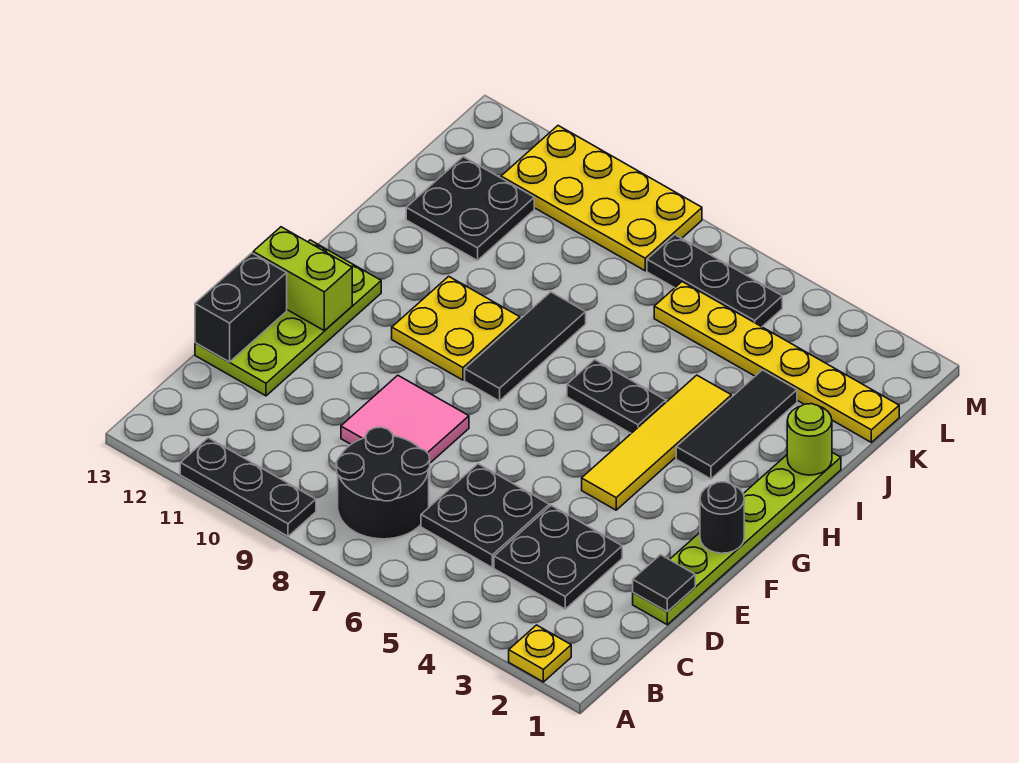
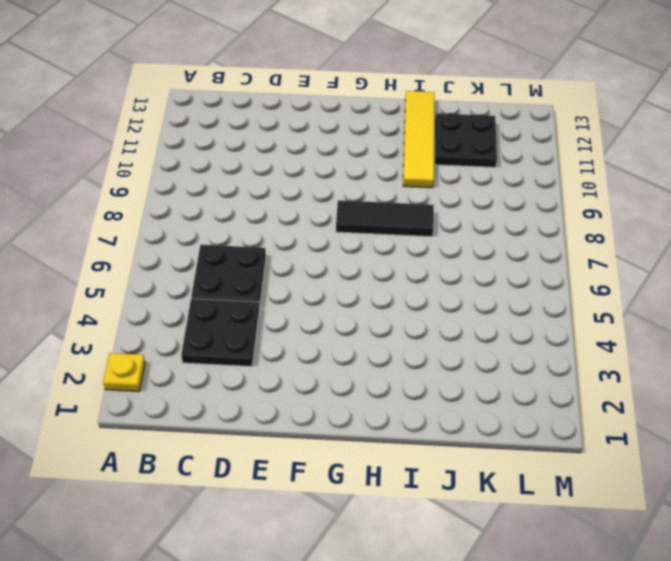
yellow 1x4 tile [403,91,435,188] -> yellow 1x4 tile turned to [582,375,731,510]
none -> black 1x3 plate [180,438,316,536]
none -> black 2x2 round brick [336,427,430,539]
none -> lime 1x6 plate [633,452,841,625]

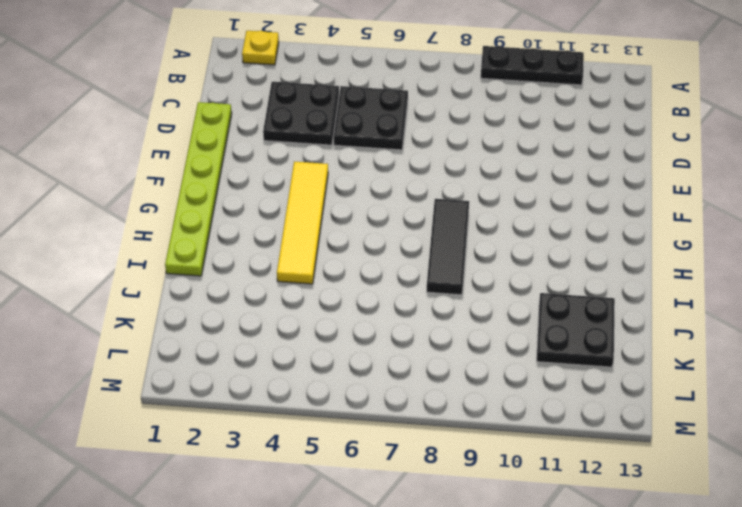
none -> black 2x2 round brick [336,427,430,539]
none -> pink 2x2 tile [341,375,469,463]
none -> lime 2x4 plate [195,240,381,396]

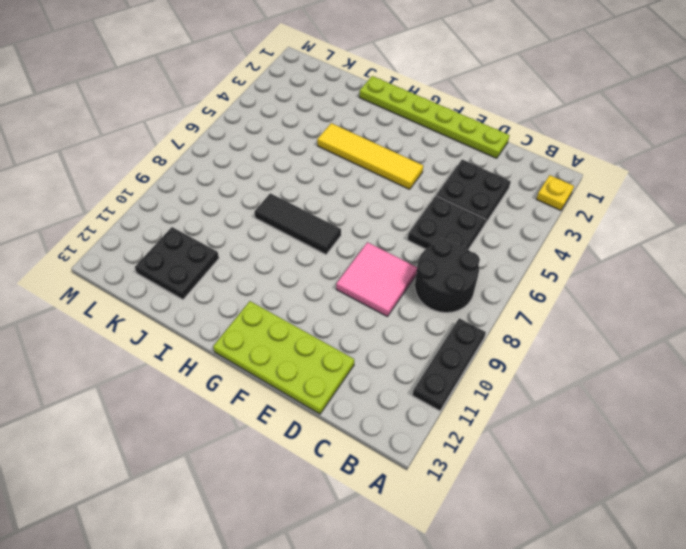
none -> yellow 2x2 plate [392,276,520,380]
none -> black 1x3 tile [676,370,797,479]
none -> black 1x2 plate [567,360,666,433]

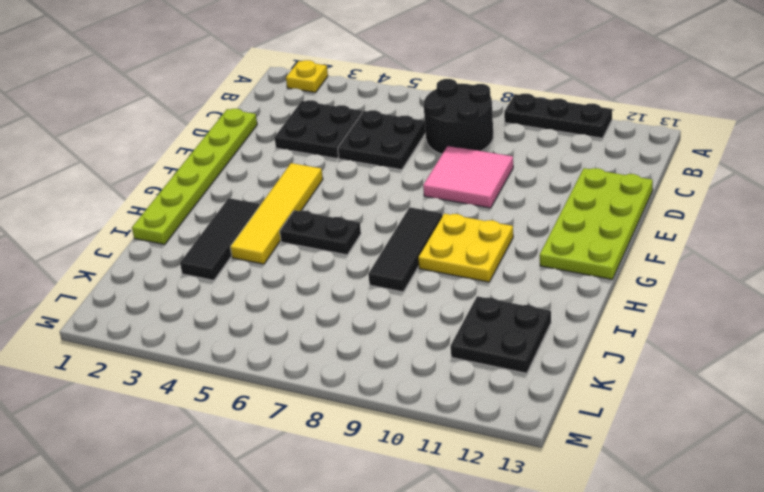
none -> yellow 1x6 plate [654,282,899,442]
none -> black 1x3 plate [647,235,782,327]
none -> yellow 2x4 plate [501,126,702,271]

